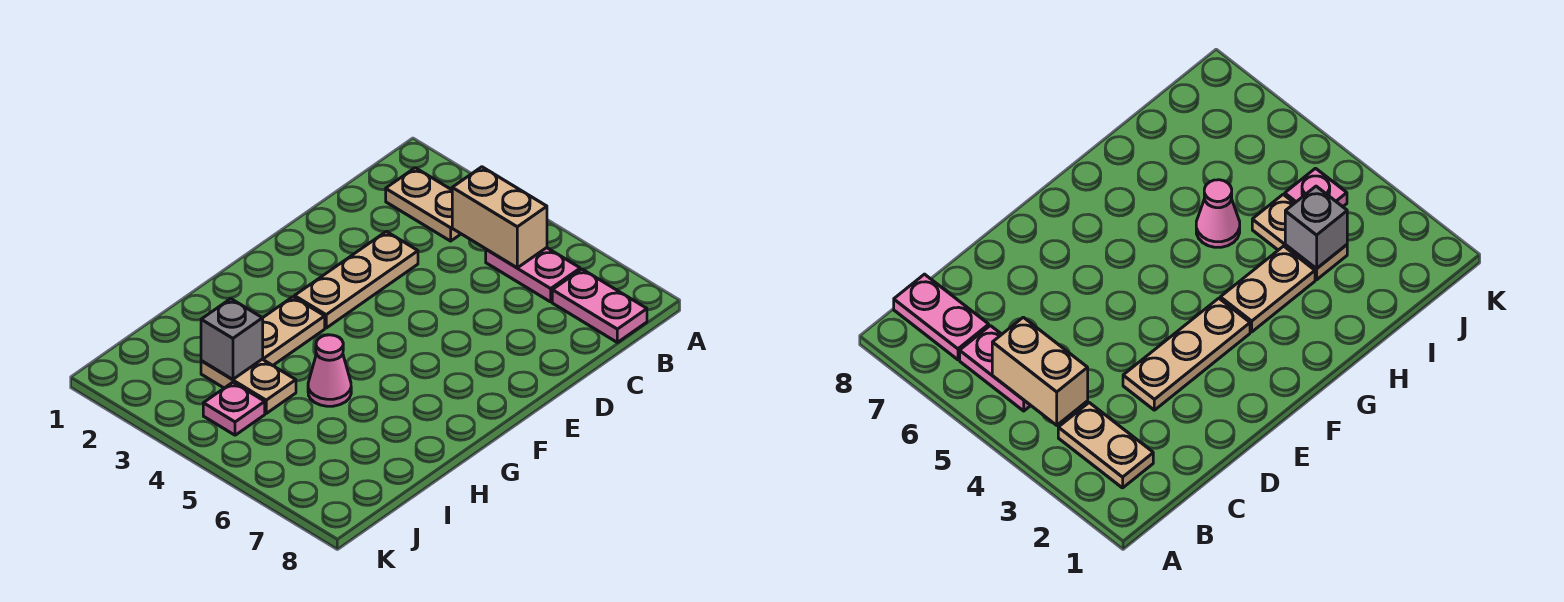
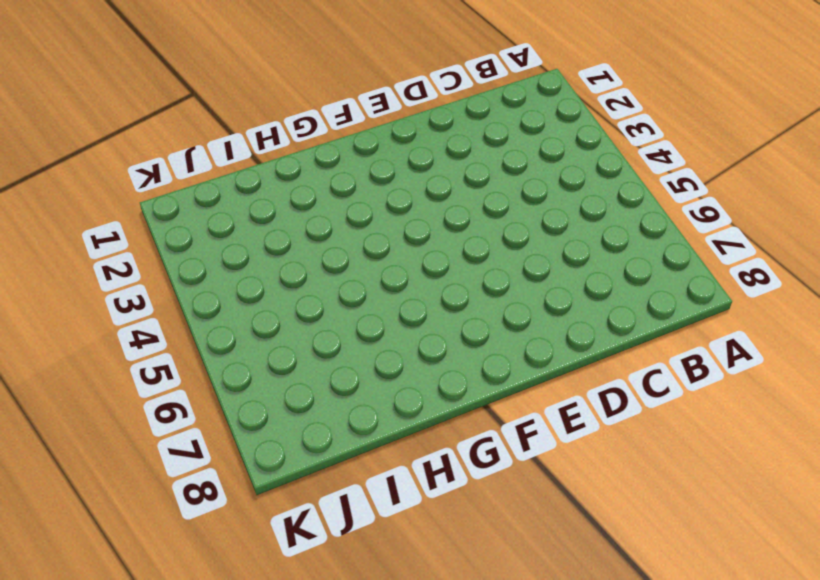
none -> tan 1x2 plate [386,168,461,241]
none -> pink 1x2 plate [486,248,580,302]

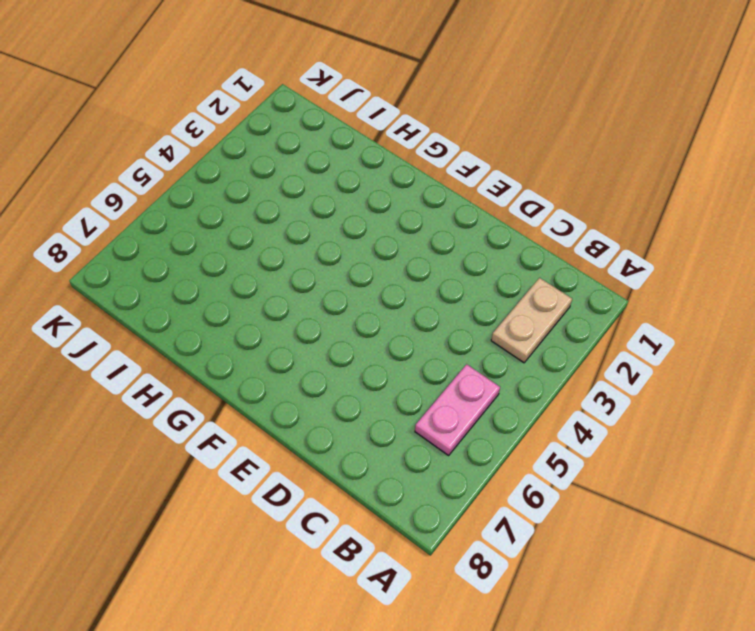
none -> pink 1x2 plate [552,269,647,342]
none -> tan 1x3 plate [294,231,418,328]

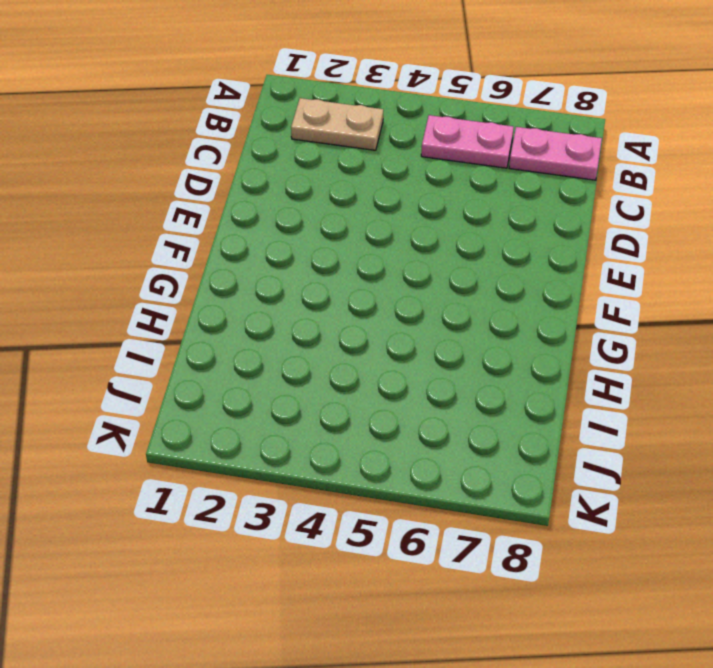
none -> tan 1x3 plate [294,231,418,328]
none -> tan 1x2 plate [263,297,325,366]

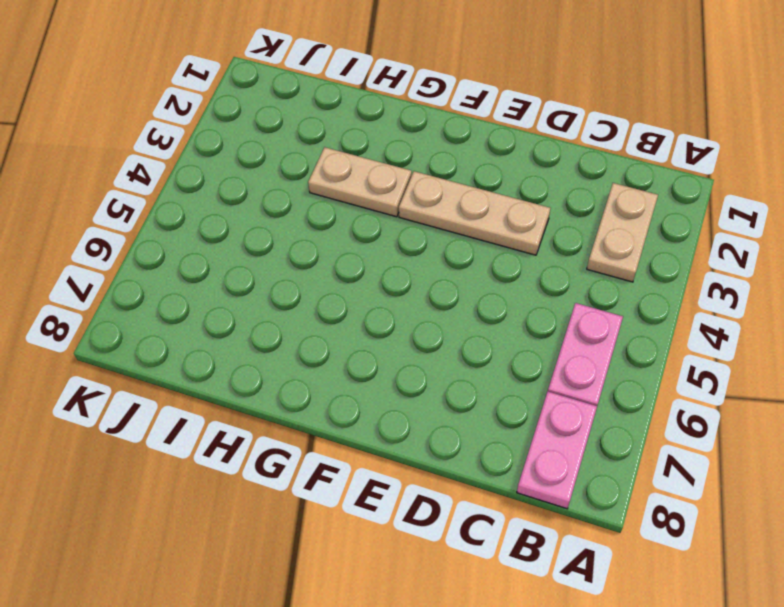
none -> pink 1x1 cone [308,335,351,406]
none -> tan 1x2 plate [201,359,296,413]

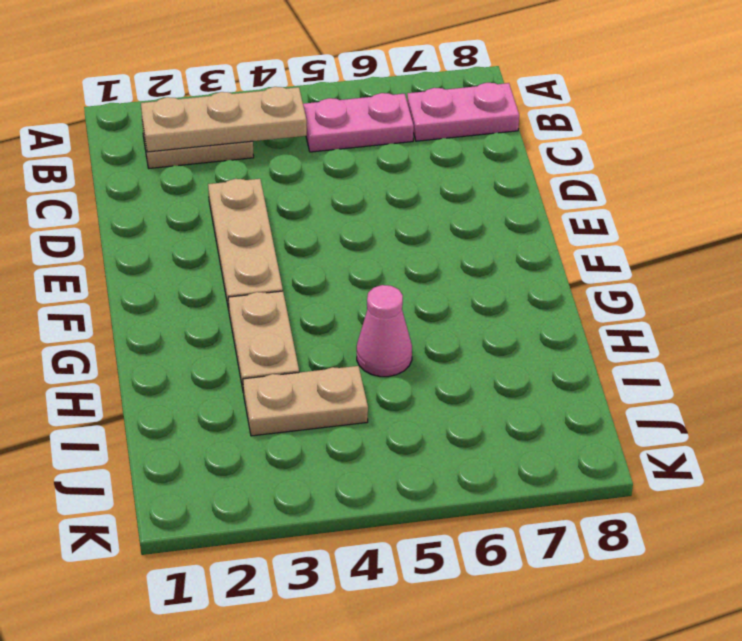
tan 1x3 plate [141,87,307,152] -> tan 1x2 brick [452,167,547,268]
none -> pink 1x1 plate [203,382,265,435]
none -> grey 1x1 brick [201,299,263,380]

